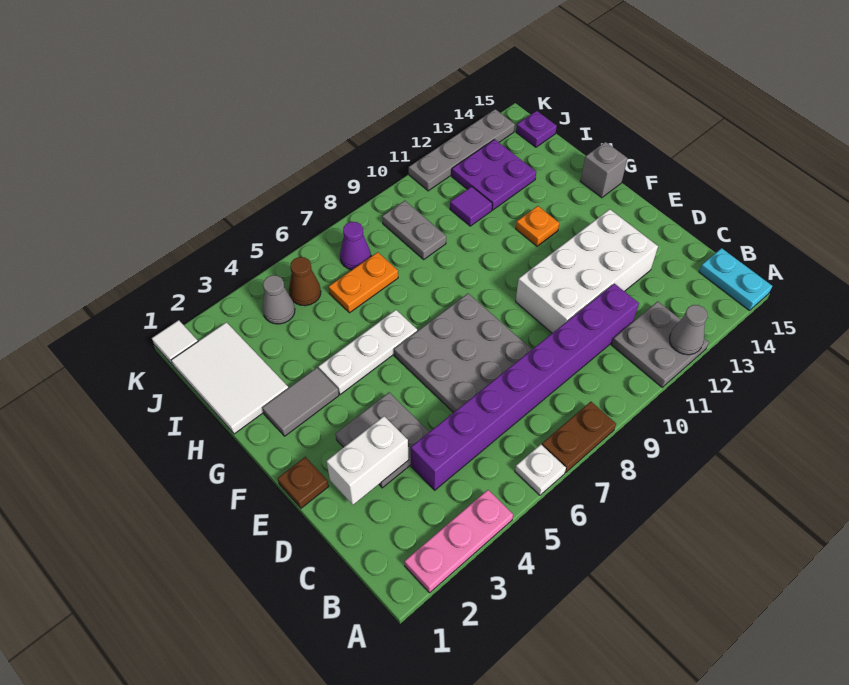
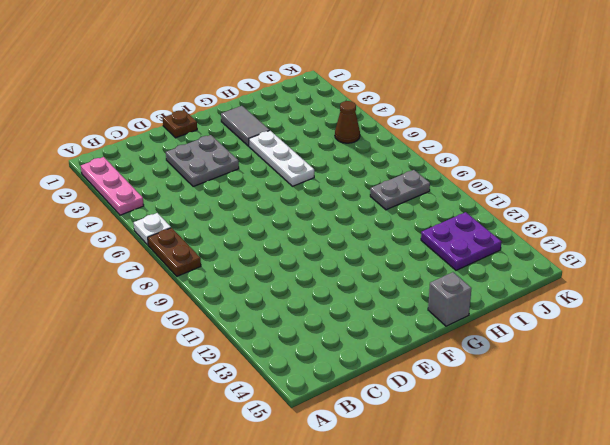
none -> grey 2x2 plate [612,301,709,387]
none -> cyan 1x2 plate [699,248,772,311]
none -> purple 1x8 brick [411,284,639,490]

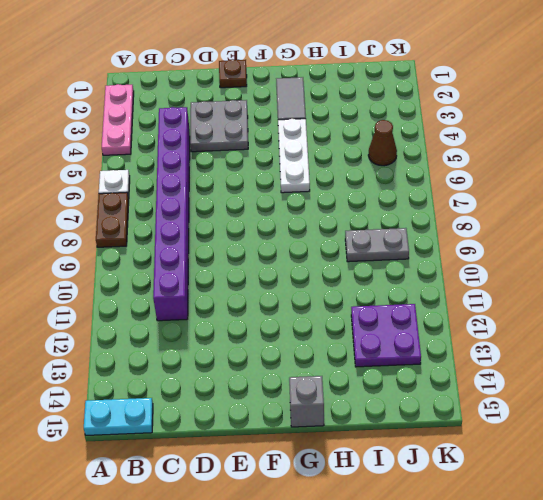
none -> grey 2x2 plate [612,301,709,387]
none -> grey 3x3 plate [394,294,532,413]
none -> white 2x4 brick [516,209,658,333]

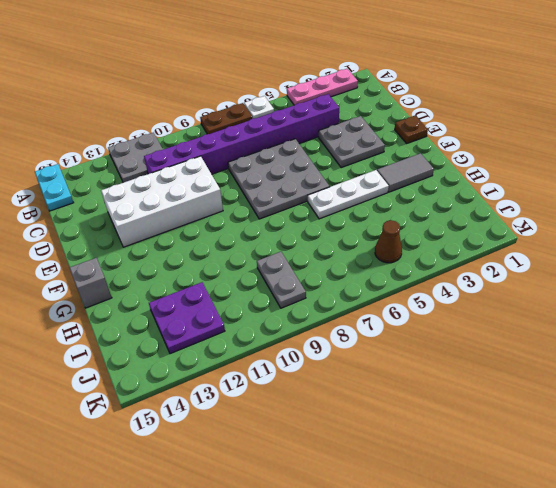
none -> orange 1x1 plate [516,206,559,246]
none -> white 2x3 tile [171,322,288,434]
none -> orange 1x2 plate [329,252,398,313]

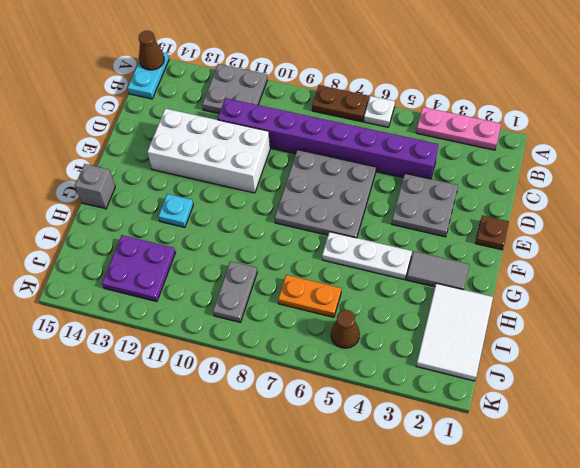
brown 1x1 cone [139,31,164,70] -> none
cyan 1x1 plate [158,194,193,227] -> orange 1x1 plate [516,206,559,246]
none -> purple 1x1 tile [450,187,492,226]
none -> grey 1x1 cone [262,275,295,324]
none -> purple 1x1 cone [340,222,371,270]

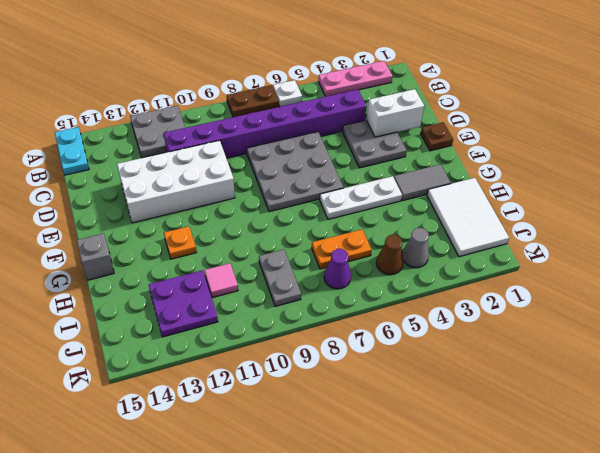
pink 1x1 tile [204,263,238,298] -> purple 1x1 tile [450,187,492,226]
none -> purple 1x1 plate [516,111,557,147]
none -> white 1x1 tile [152,320,198,365]
none -> grey 1x4 plate [409,109,515,191]

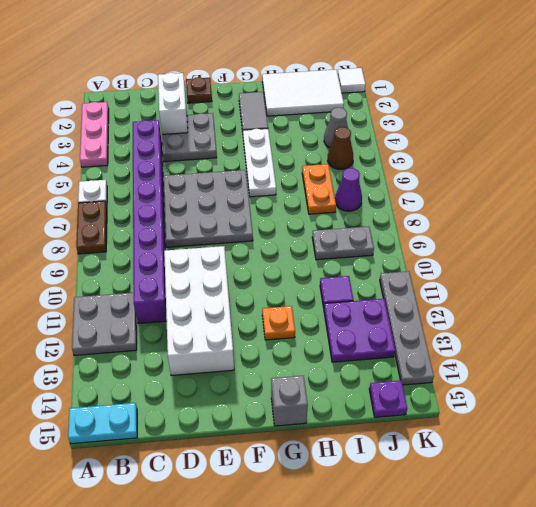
none -> grey 1x1 cone [669,305,708,355]

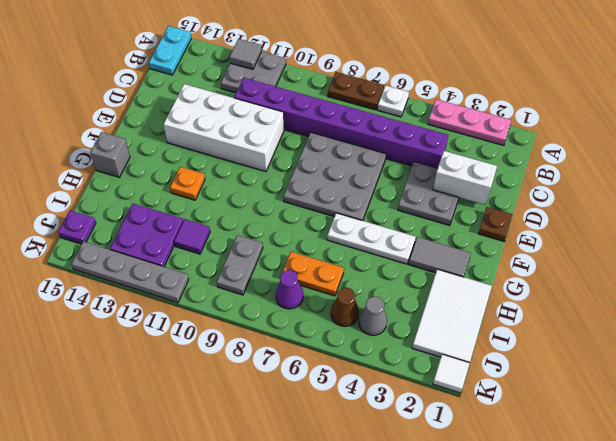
grey 1x1 tile [230,39,262,69] -> grey 1x1 cone [669,305,708,355]

